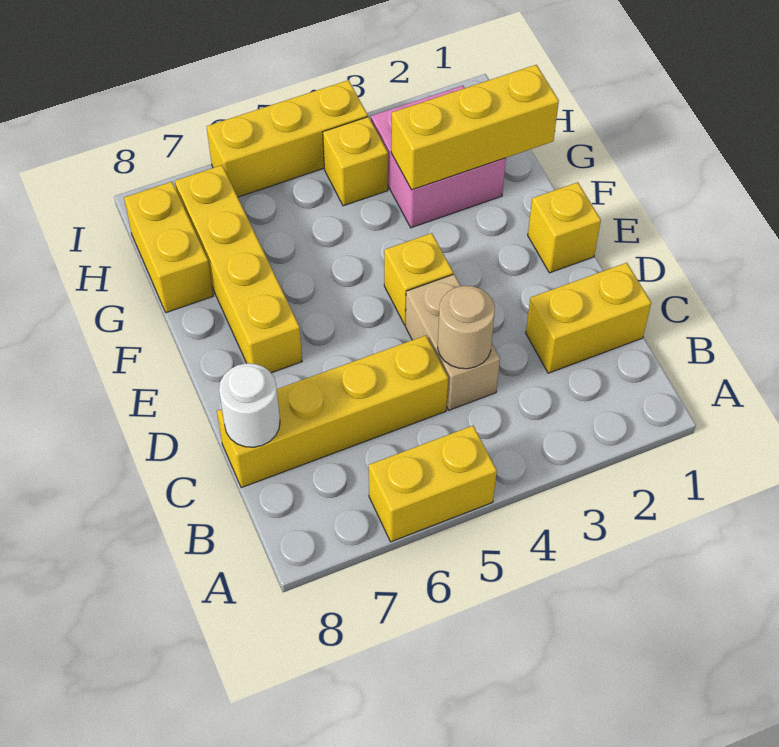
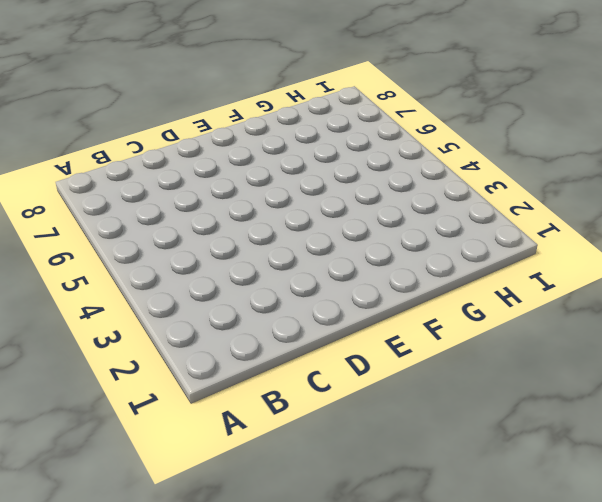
none -> yellow 1x2 brick [369,426,497,542]
none -> yellow 1x2 brick [526,263,651,373]
none -> tan 1x2 brick [405,274,500,410]

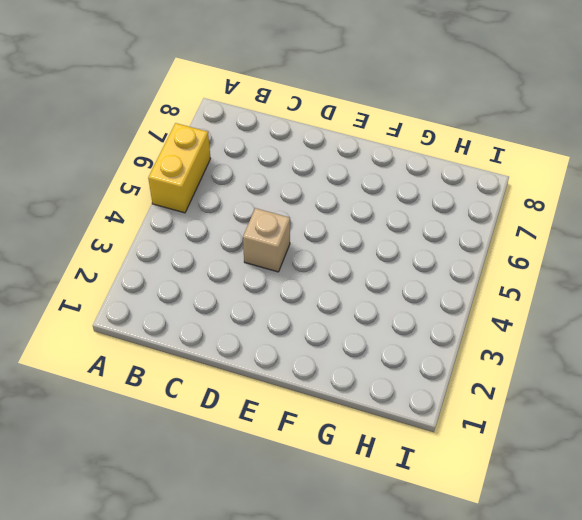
tan 1x1 brick [243,208,290,272] -> tan 1x2 brick [405,274,500,410]
none -> yellow 1x2 brick [526,263,651,373]
none -> yellow 1x4 brick [217,335,448,488]
none -> yellow 1x1 brick [528,182,601,273]

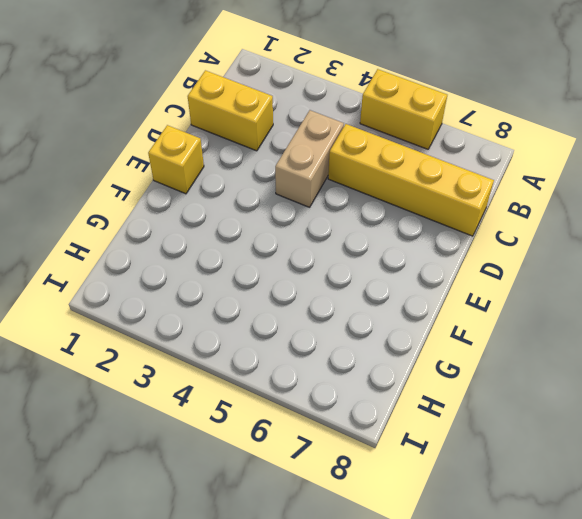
none -> yellow 1x1 brick [384,233,453,325]
none -> yellow 1x4 brick [175,165,302,373]
none -> pink 2x2 brick [371,86,506,228]

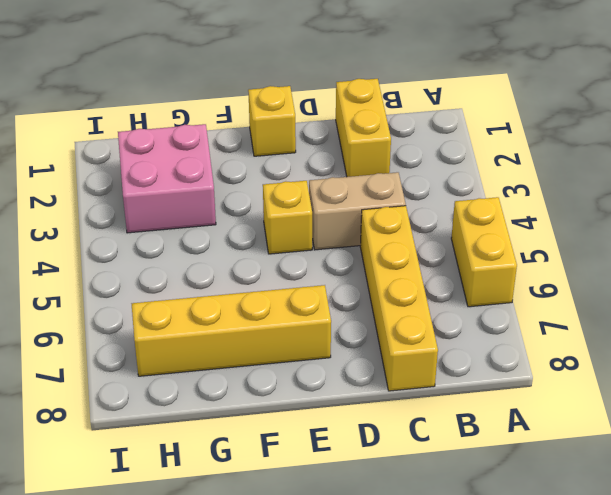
none -> yellow 1x2 brick [124,182,213,313]
none -> yellow 1x1 brick [323,117,388,206]
none -> yellow 1x3 brick [206,80,368,197]

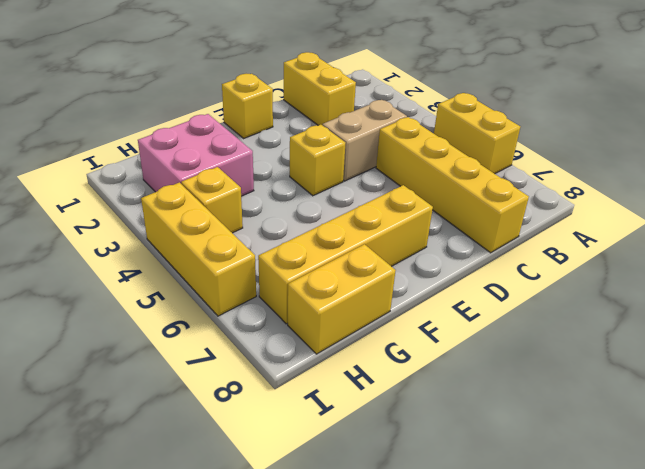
none -> tan 1x1 round brick [438,286,495,369]
none -> white 1x1 round brick [219,363,280,447]
none -> yellow 1x3 brick [391,65,559,190]

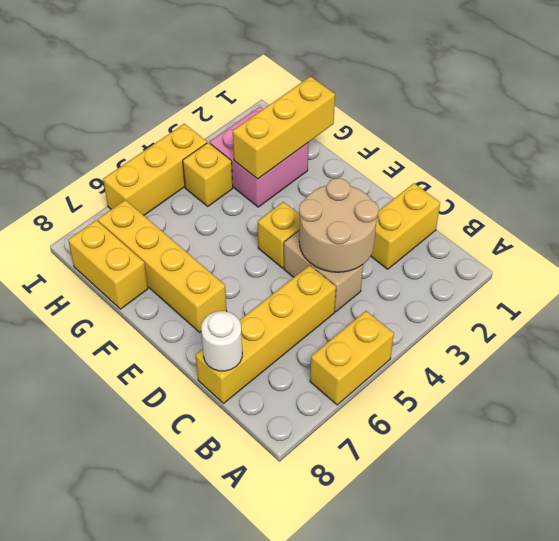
tan 2x2 round brick [299,178,378,272] -> tan 1x1 round brick [438,286,495,369]
none -> yellow 1x1 brick [528,182,601,273]

